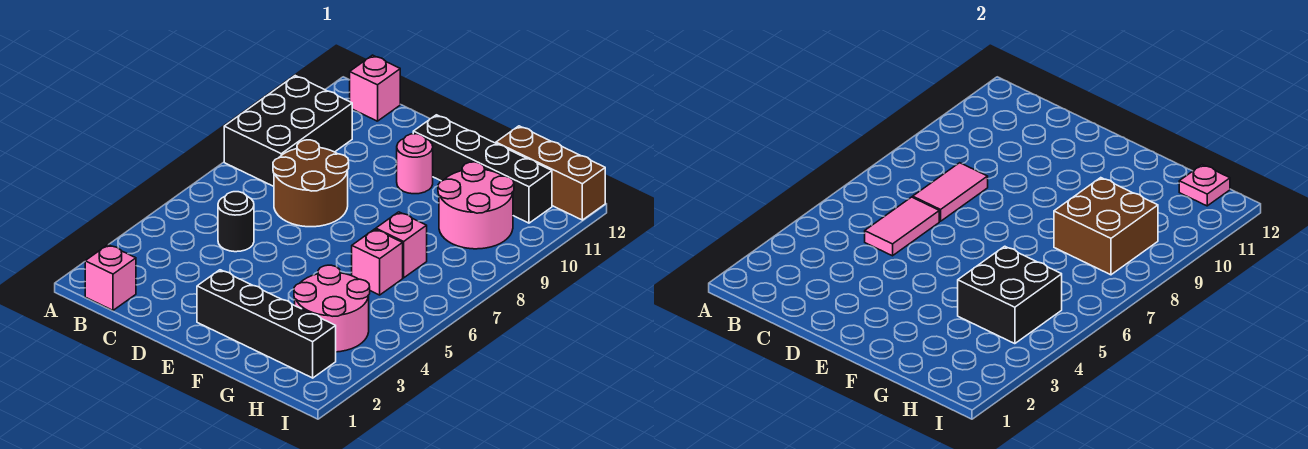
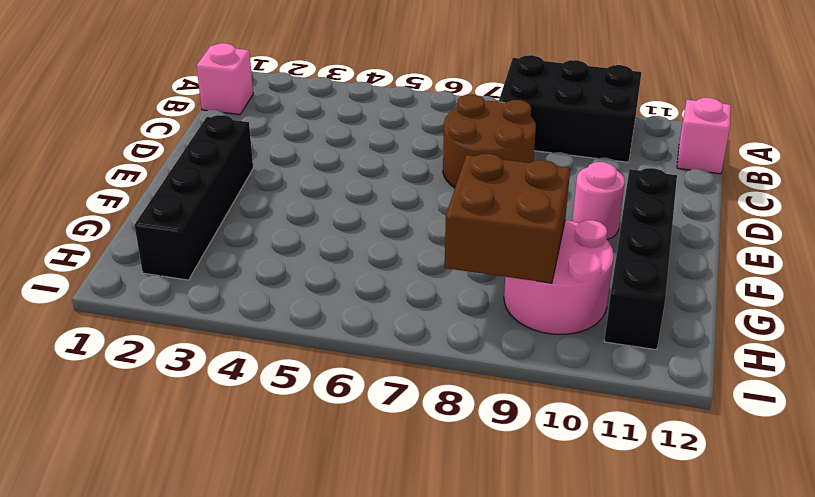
none -> black 1x1 round brick [218,192,254,252]
none -> pink 2x2 round brick [294,265,370,352]
none -> pink 1x1 brick [352,229,403,295]

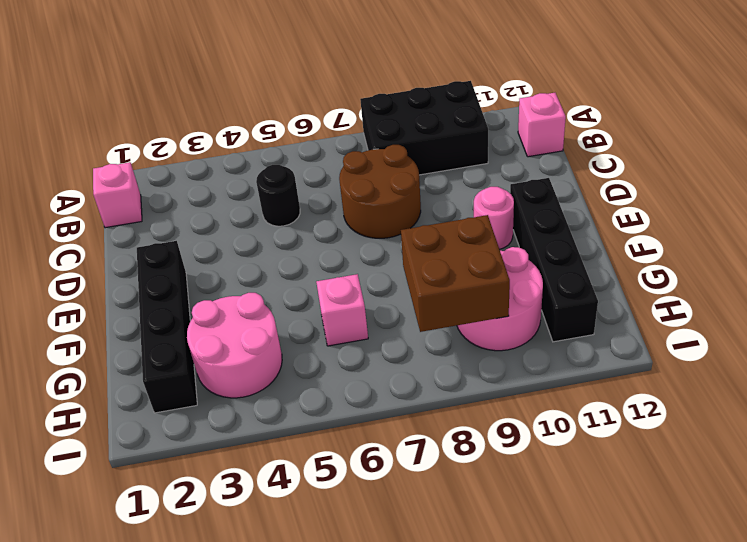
none -> pink 1x1 brick [376,212,427,278]
none -> brown 1x3 brick [496,126,605,220]
none -> pink 1x2 tile [865,197,939,256]

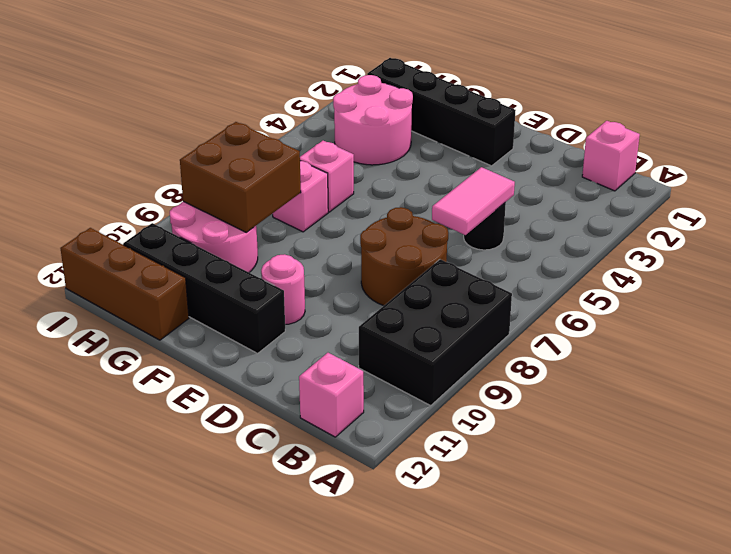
none -> pink 1x2 tile [913,163,988,221]
none -> black 2x2 brick [958,246,1062,344]
none -> pink 1x1 plate [1179,165,1230,206]

